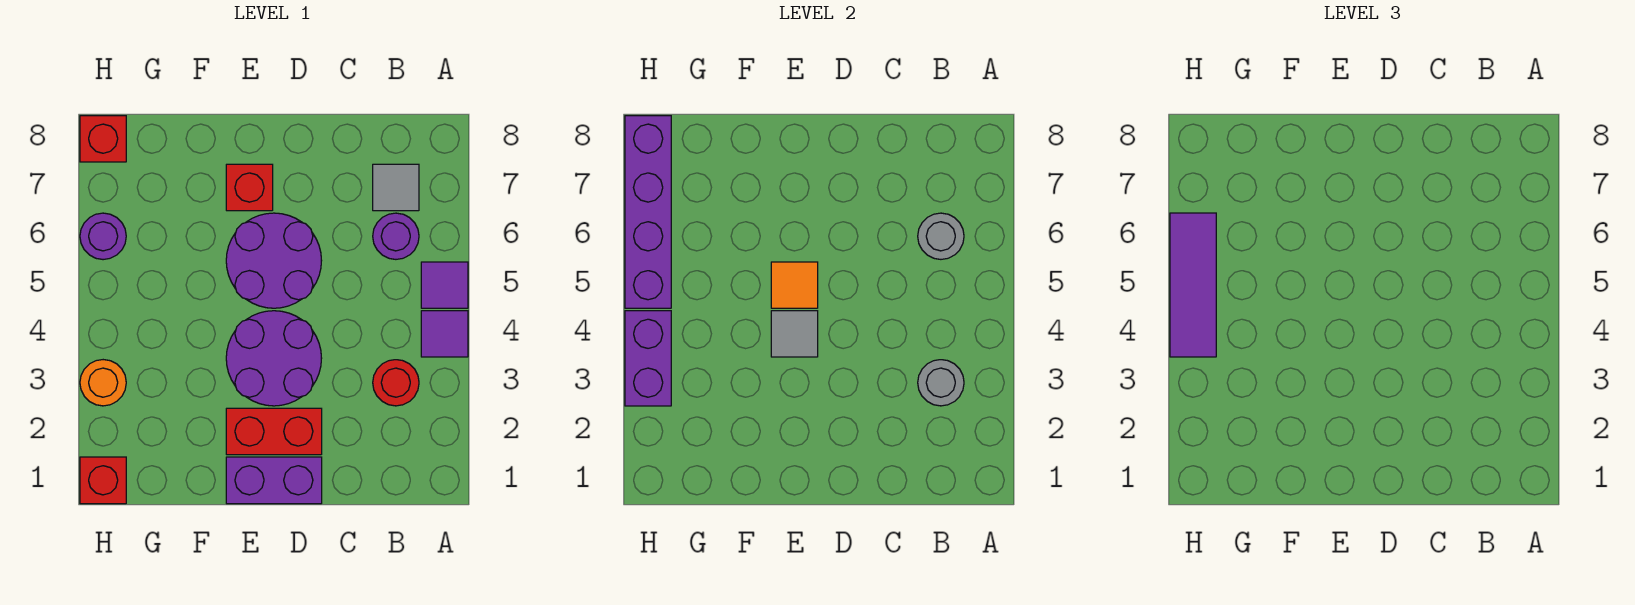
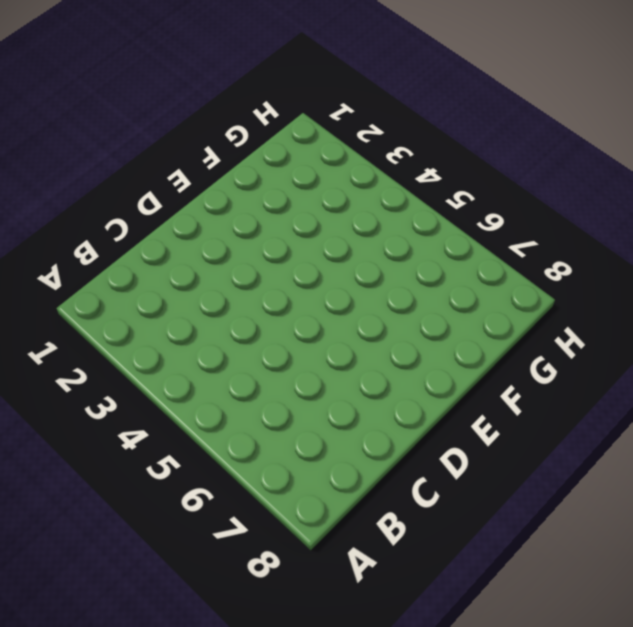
none -> purple 1x1 tile [421,311,468,357]
none -> purple 1x1 tile [421,262,468,308]
none -> red 1x1 round brick [373,360,419,406]

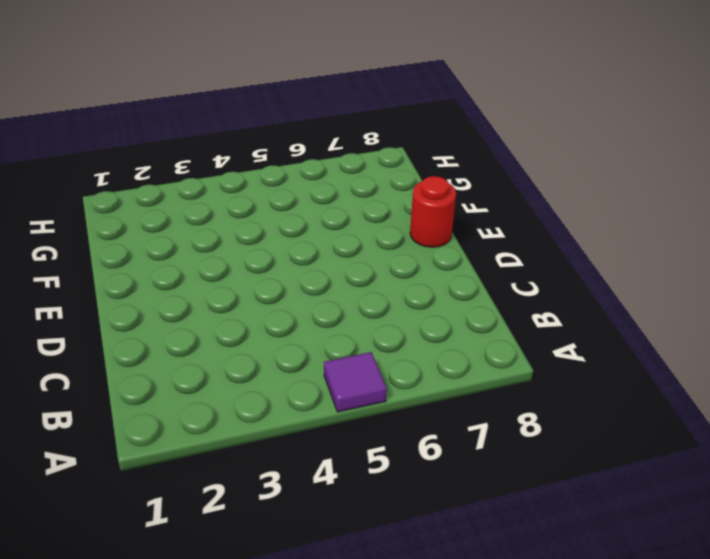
red 1x1 round brick [410,176,456,247] -> red 1x1 round brick moved to [373,360,419,406]
none -> purple 1x1 tile [421,311,468,357]
none -> purple 1x1 round brick [373,213,419,259]
none -> grey 1x1 tile [373,164,419,211]

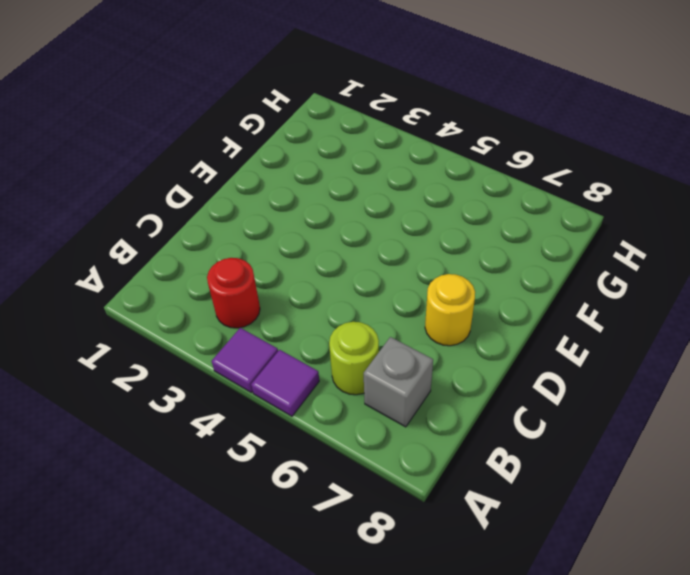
lime 1x1 round brick [329,322,379,395] -> purple 1x1 round brick [373,213,419,259]
grey 1x1 brick [364,337,433,427] -> grey 1x1 tile [373,164,419,211]
yellow 1x1 round brick [425,274,475,346] -> none
none -> purple 1x2 brick [226,457,322,504]
none -> red 1x2 brick [226,408,322,455]
none -> purple 2x2 round brick [226,311,322,406]

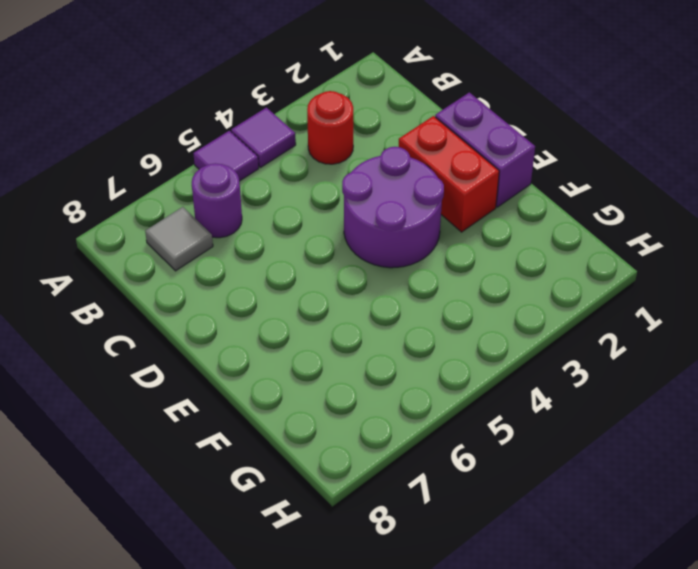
none -> purple 2x2 round brick [226,213,322,308]
none -> red 1x1 brick [226,164,273,211]
none -> red 1x1 brick [80,457,126,504]

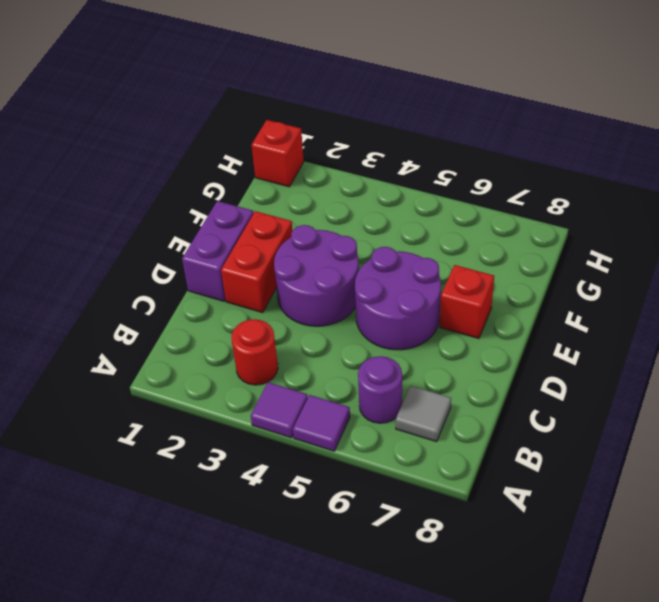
none -> orange 1x1 round brick [80,360,126,406]
none -> purple 1x1 round brick [80,213,126,260]
none -> red 1x1 brick [80,116,126,162]

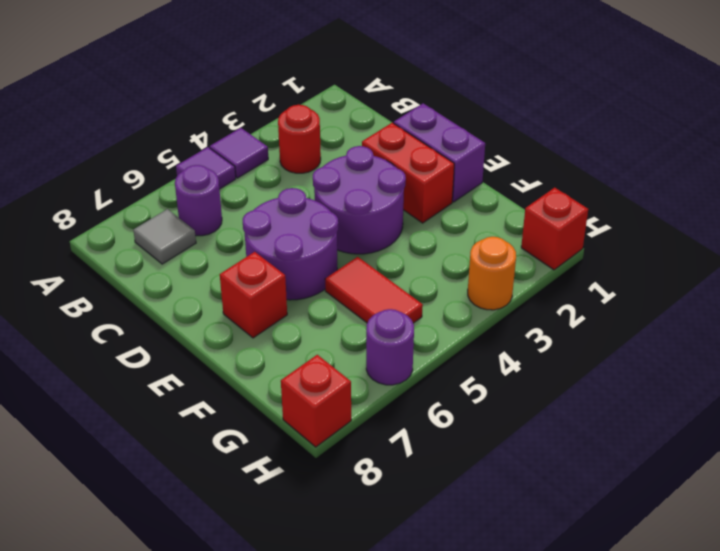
red 1x2 tile [325,257,423,323] -> none
none -> grey 1x1 round brick [918,360,964,406]
none -> grey 1x1 round brick [918,213,964,259]
none -> grey 1x1 tile [771,311,818,357]

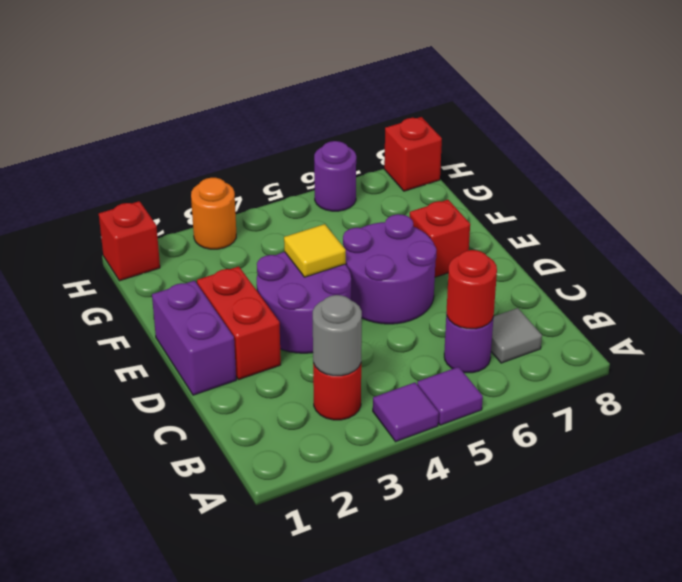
red 1x1 round brick [447,250,497,329] -> grey 1x1 round brick [918,213,964,259]
yellow 1x1 tile [284,224,346,277] -> grey 1x1 tile [771,311,818,357]
none -> orange 1x1 tile [771,262,818,308]
none -> purple 1x2 brick [625,311,671,406]
none -> purple 1x4 brick [625,116,671,308]

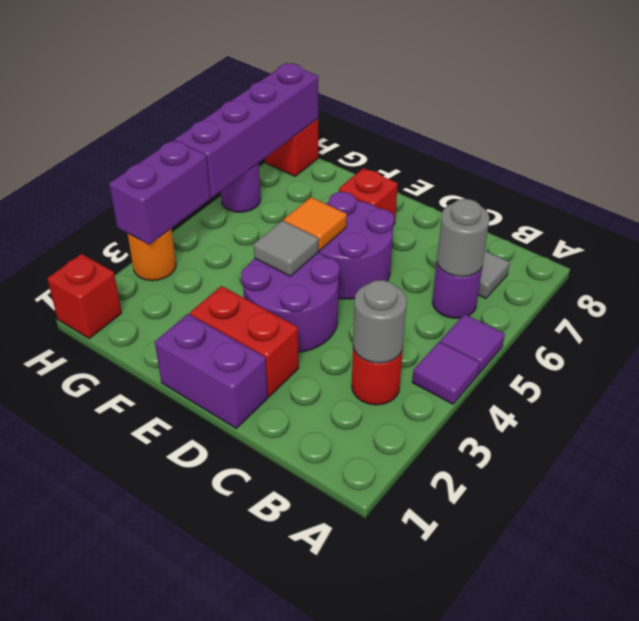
none -> purple 1x3 tile [1170,213,1216,357]

